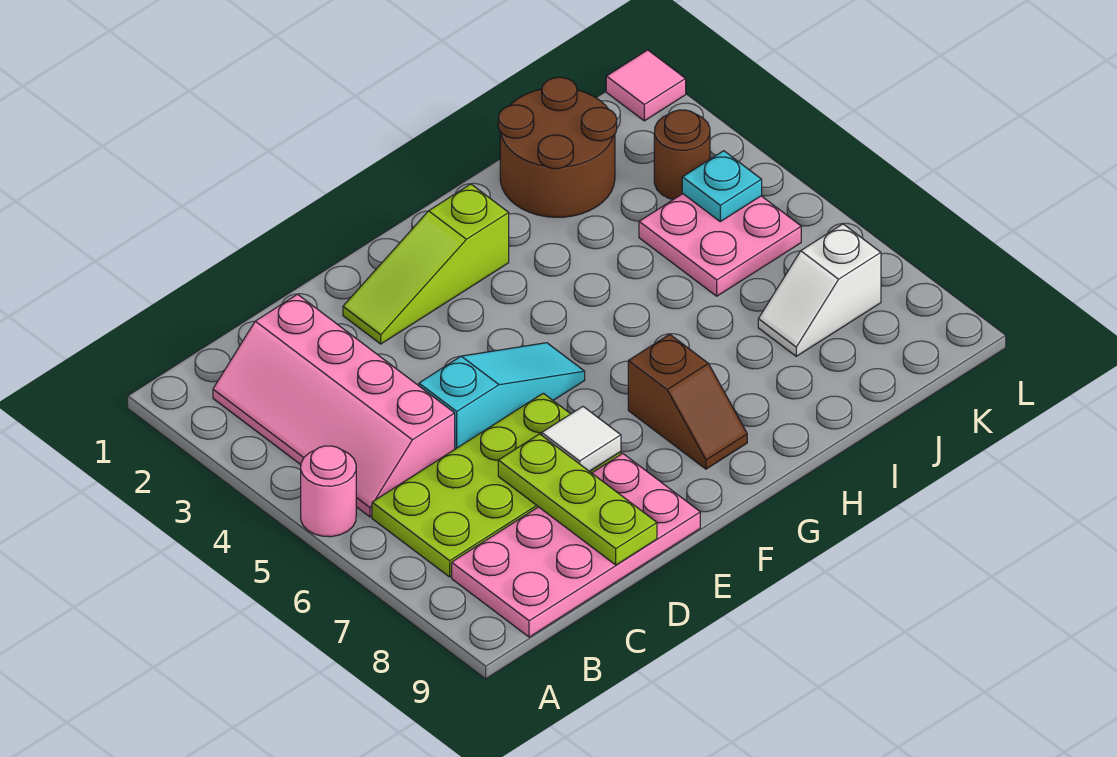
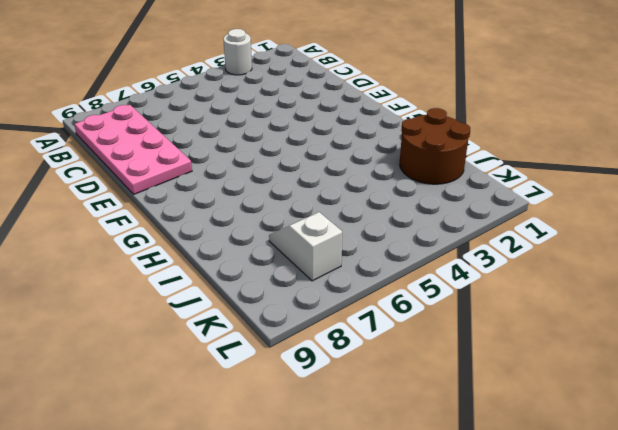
white 1x1 round brick [223,29,252,75] -> none
none -> pink 1x1 round brick [301,446,356,537]
none -> pink 2x4 slope [213,294,455,517]
none -> lime 2x4 plate [372,393,621,577]

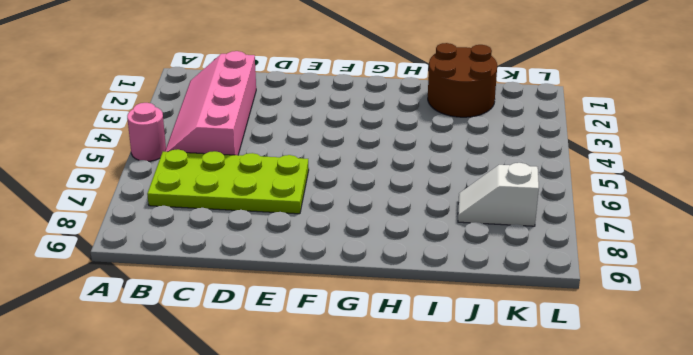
none -> pink 2x4 plate [452,453,700,637]
none -> cyan 1x3 slope [419,343,585,449]
none -> lime 1x3 slope [343,184,509,344]

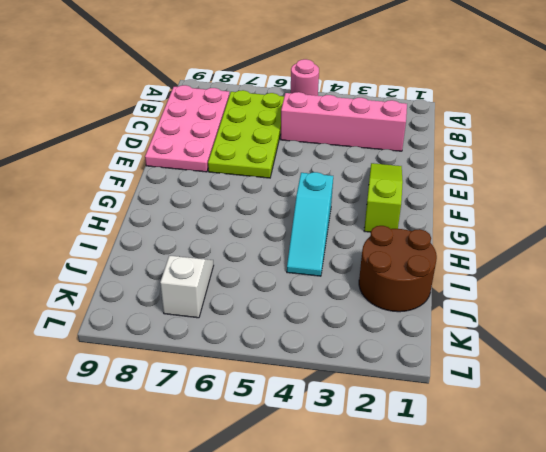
cyan 1x3 slope [287,172,333,276] -> cyan 1x3 slope moved to [419,343,585,449]
none -> brown 1x2 slope [628,334,747,469]
none -> pink 2x2 plate [639,194,801,296]
none -> brown 1x1 round brick [654,110,710,199]

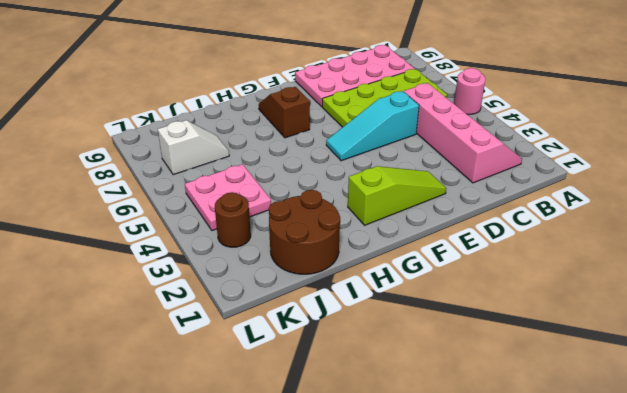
none -> pink 1x1 tile [606,50,686,121]
none -> lime 1x3 plate [498,434,657,565]
none -> white 1x1 tile [542,407,621,471]

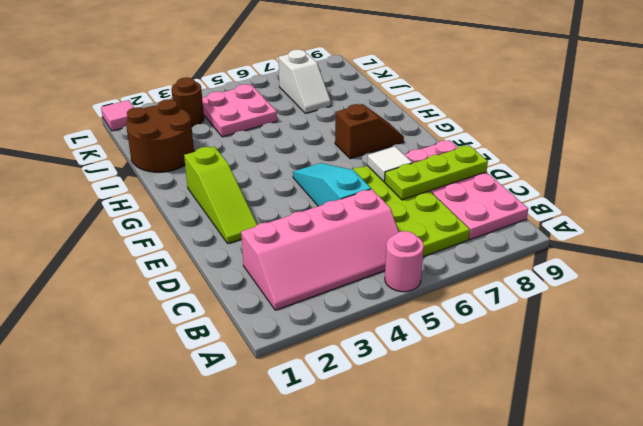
none -> cyan 1x1 plate [682,151,762,222]

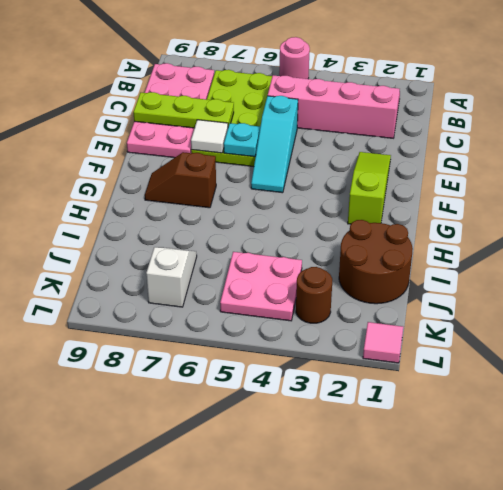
cyan 1x1 plate [224,123,260,157] -> cyan 1x1 plate moved to [682,151,762,222]

